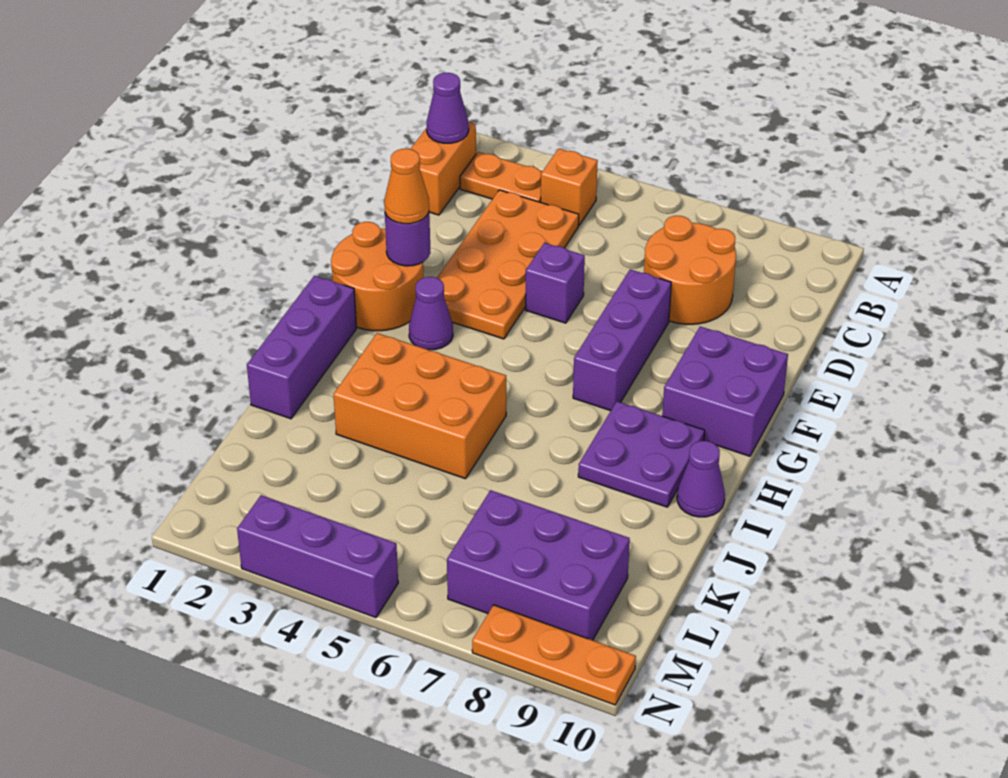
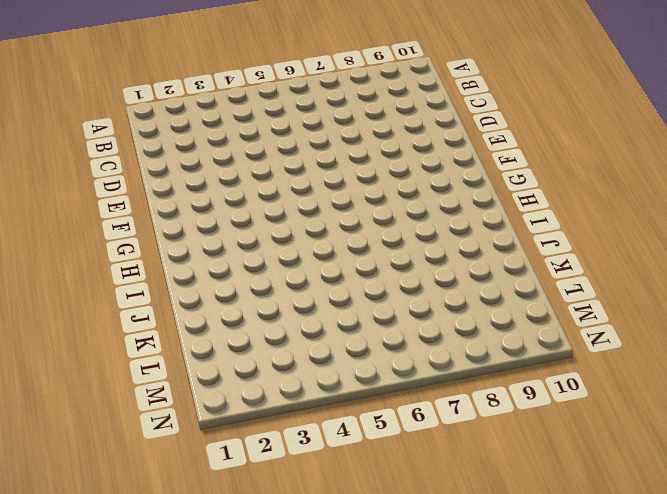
none -> orange 1x2 brick [411,122,476,215]
none -> orange 1x2 plate [460,152,542,202]
none -> orange 1x1 brick [541,149,598,226]

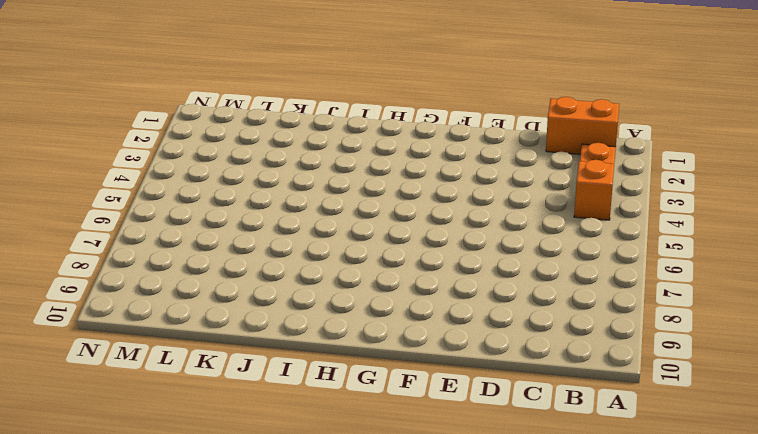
none -> orange 2x4 plate [437,190,579,339]
none -> orange 2x2 round brick [644,216,736,324]
none -> purple 1x1 brick [525,243,585,323]

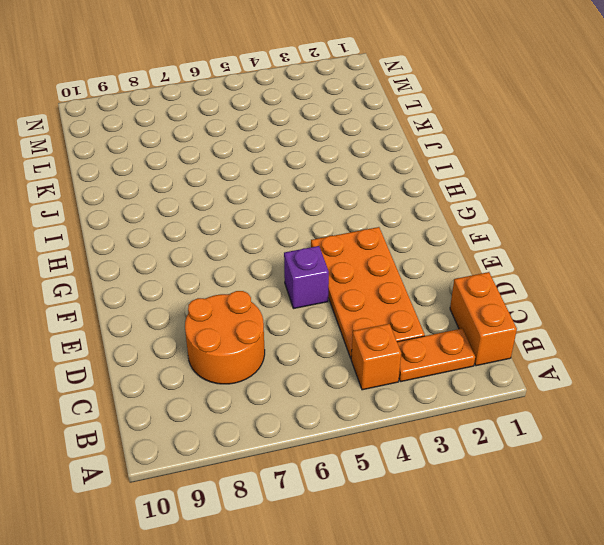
none -> purple 1x3 brick [573,269,671,411]
none -> orange 2x2 round brick [331,222,423,331]
none -> purple 2x2 brick [662,327,788,456]

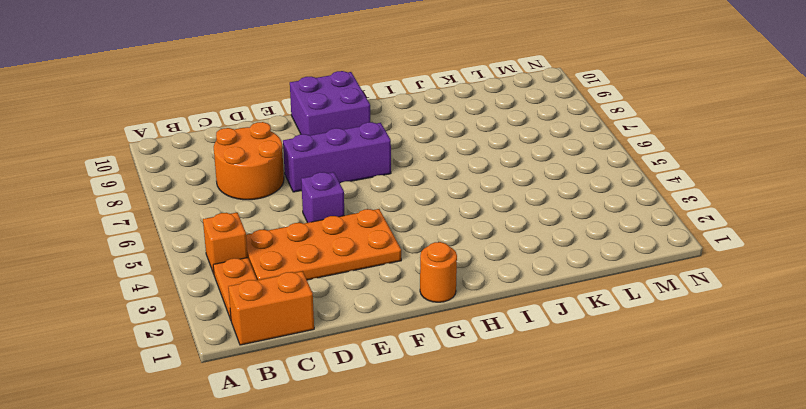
orange 1x1 round brick [420,242,457,302] -> orange 2x2 round brick [331,222,423,331]
none -> purple 1x1 cone [409,277,453,350]
none -> purple 1x3 brick [247,276,356,419]
none -> purple 2x2 plate [578,401,705,507]

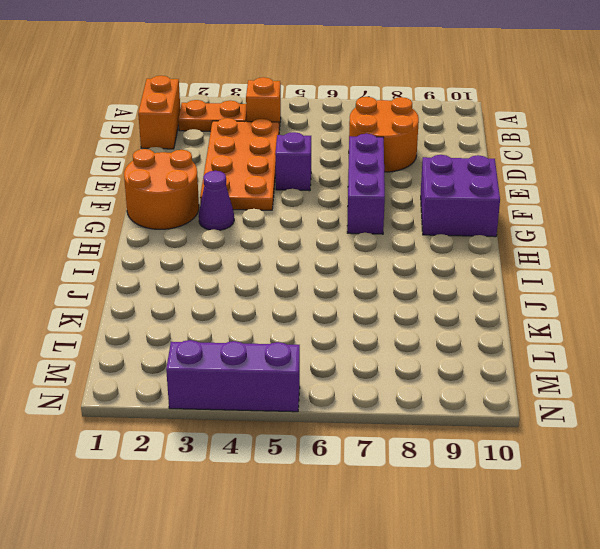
none -> purple 1x3 brick [247,276,356,419]
none -> purple 2x2 plate [578,401,705,507]
none -> orange 2x3 brick [333,333,506,479]

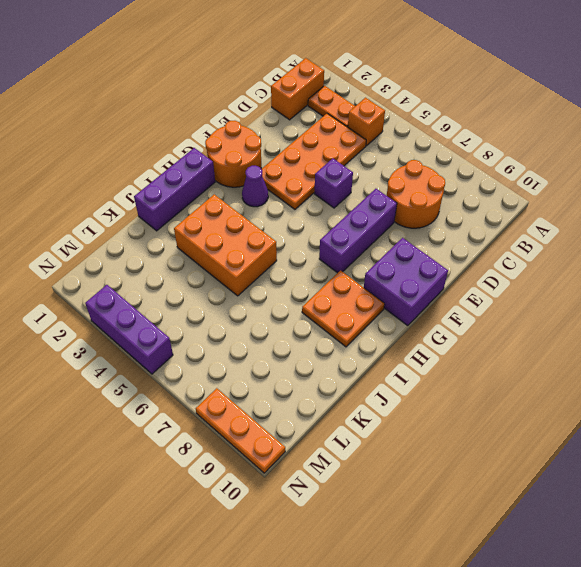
orange 2x2 plate [302,270,385,347] -> purple 2x2 plate [578,401,705,507]
none -> purple 1x1 cone [677,441,725,517]
none -> purple 2x3 brick [447,490,630,640]
none -> purple 1x1 cone [427,73,469,143]

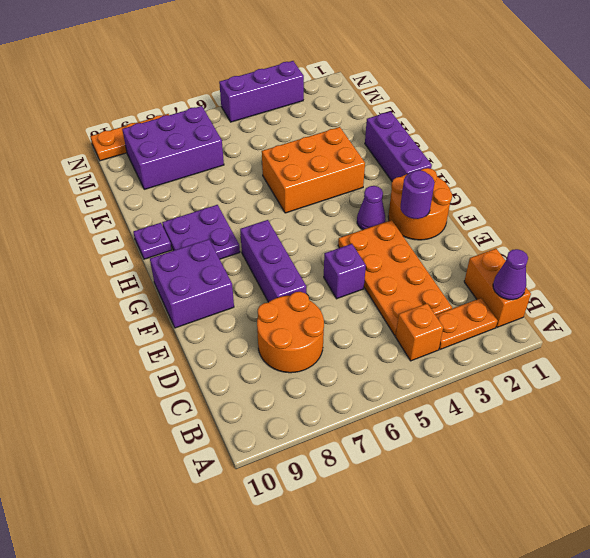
purple 1x1 plate [134,223,172,259] -> purple 1x1 cone [677,441,725,517]
none -> orange 1x1 cone [384,149,429,224]

